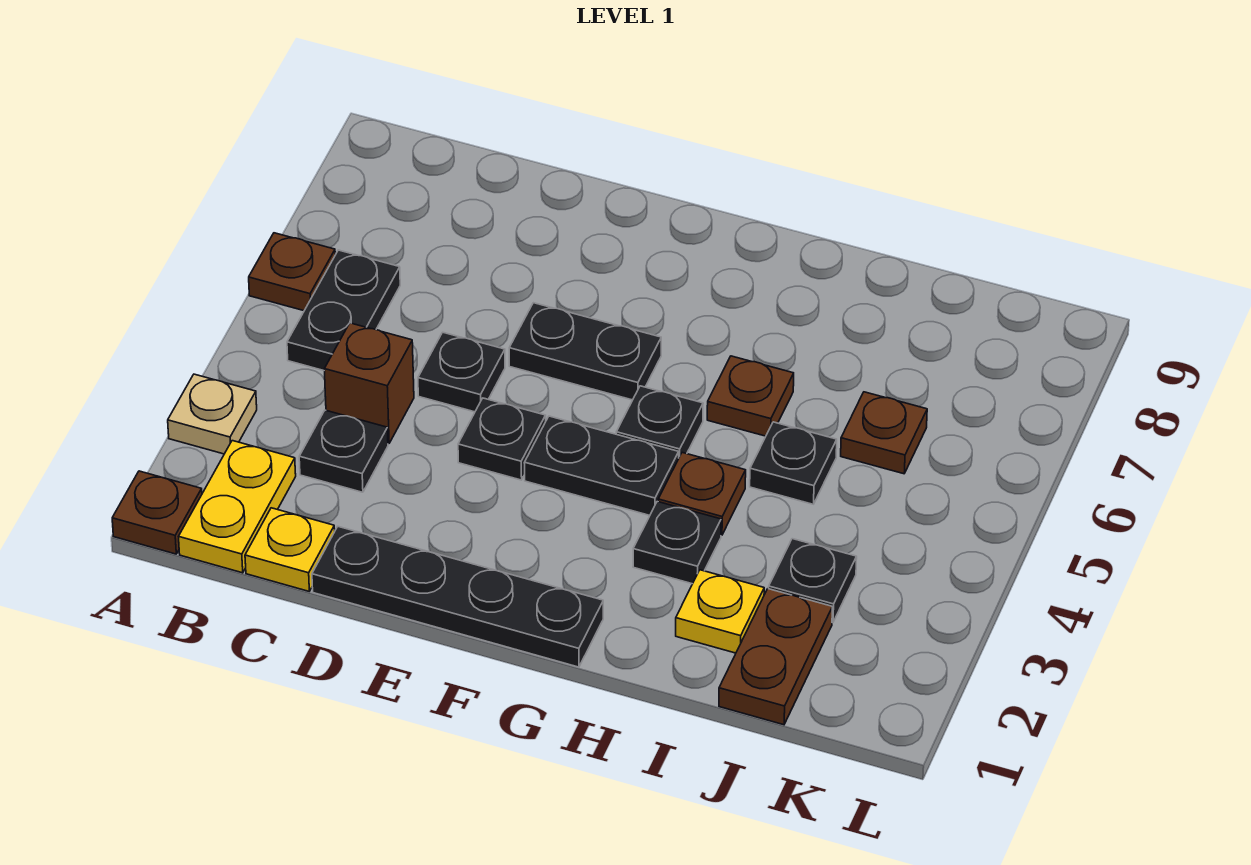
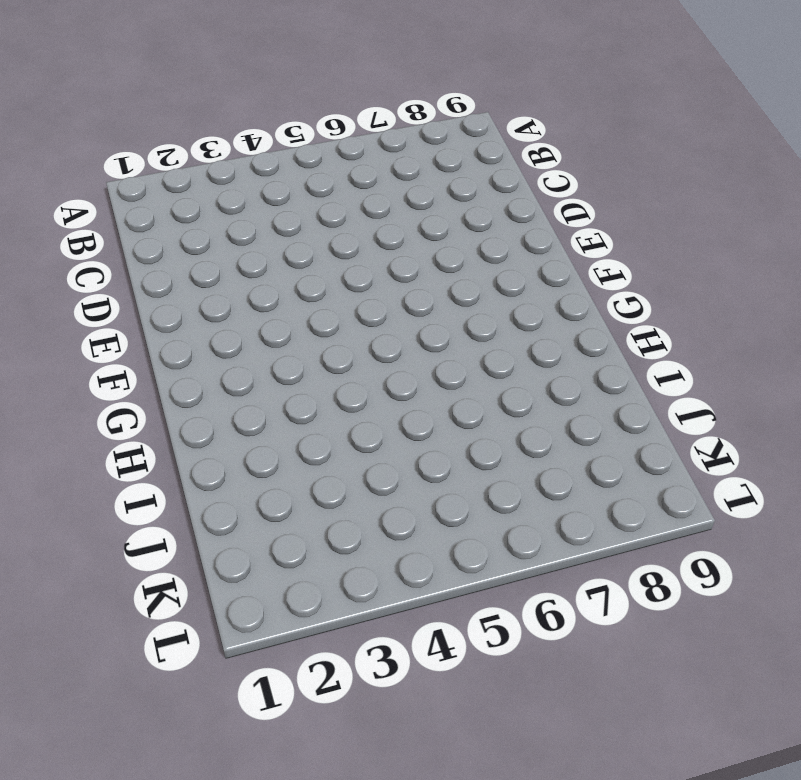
none -> brown 1x1 plate [112,471,202,554]
none -> tan 1x1 plate [168,374,257,454]
none -> brown 1x1 plate [249,233,335,311]

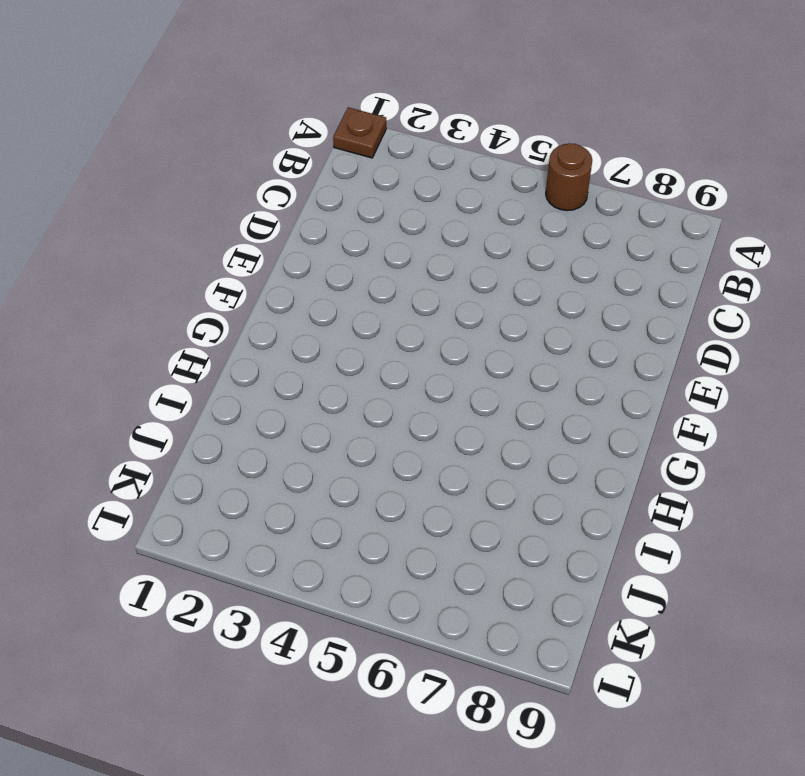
brown 1x1 round brick [546,143,592,211] -> brown 1x1 plate [249,233,335,311]
none -> tan 1x1 plate [168,374,257,454]
none -> yellow 1x2 plate [179,441,296,573]
none -> black 1x2 plate [287,250,400,371]

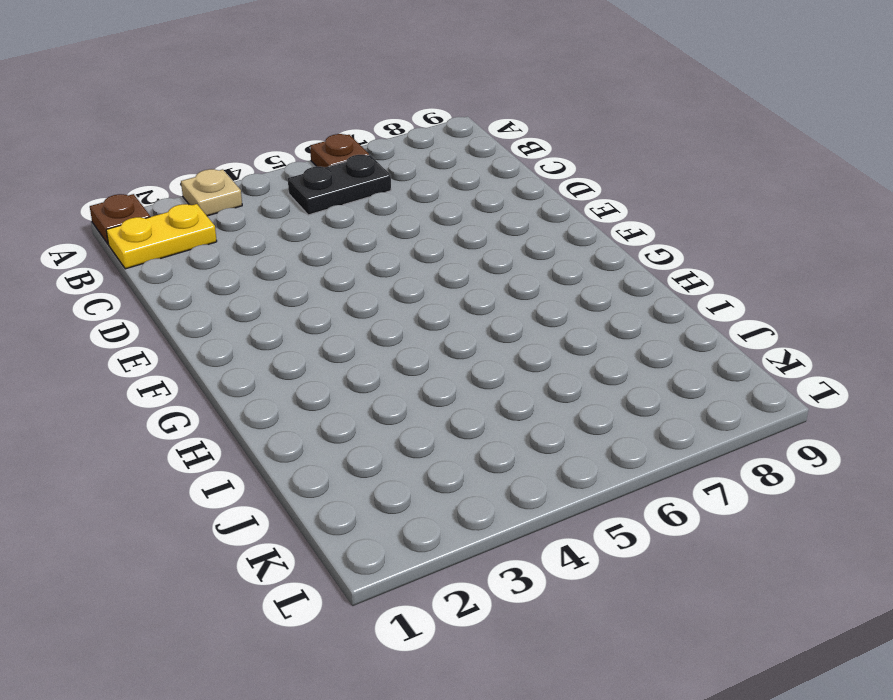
none -> yellow 1x1 plate [245,508,335,591]
none -> black 1x1 plate [299,410,388,492]
none -> brown 1x1 brick [324,323,414,444]

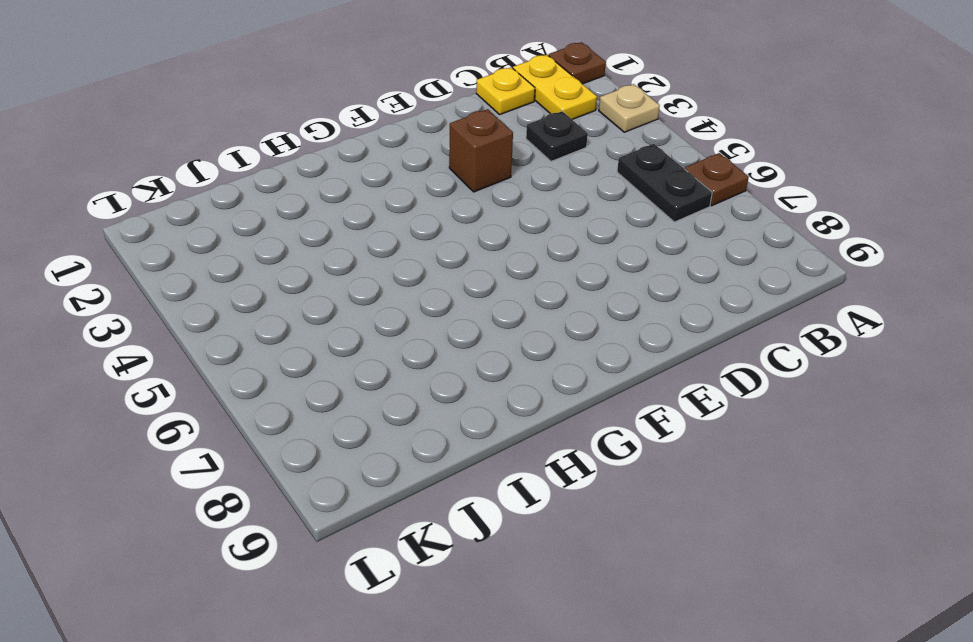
brown 1x1 brick [449,109,513,192] -> brown 1x1 brick moved to [324,323,414,444]
none -> black 1x4 plate [312,527,603,667]
none -> black 1x1 plate [418,332,505,412]
none -> black 1x1 plate [458,398,546,480]

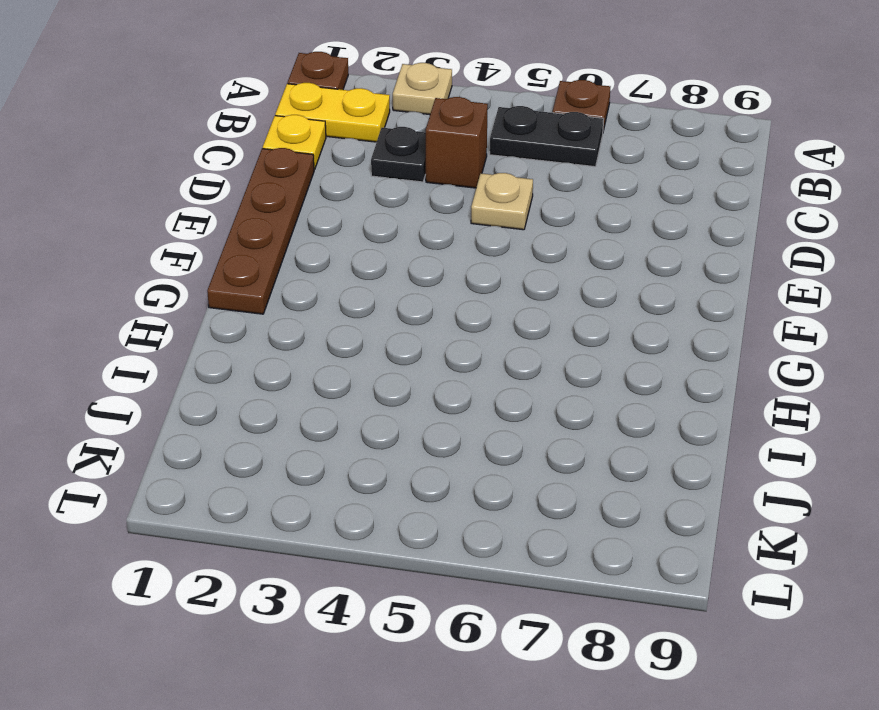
brown 1x4 plate [207,148,314,314] -> black 1x4 plate [312,527,603,667]
tan 1x1 plate [471,173,533,230] -> black 1x1 plate [418,332,505,412]
none -> black 1x1 plate [458,398,546,480]
none -> black 1x2 plate [509,303,661,400]
none -> black 1x2 plate [524,416,679,515]

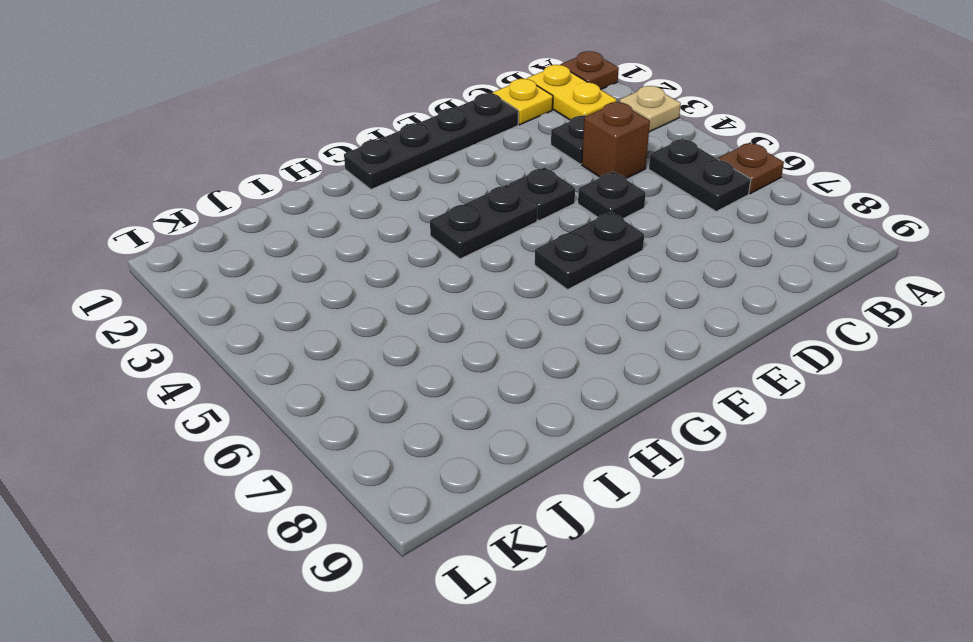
none -> black 1x1 plate [616,386,703,457]
none -> black 1x1 plate [633,502,721,584]
none -> brown 1x1 plate [658,453,746,535]

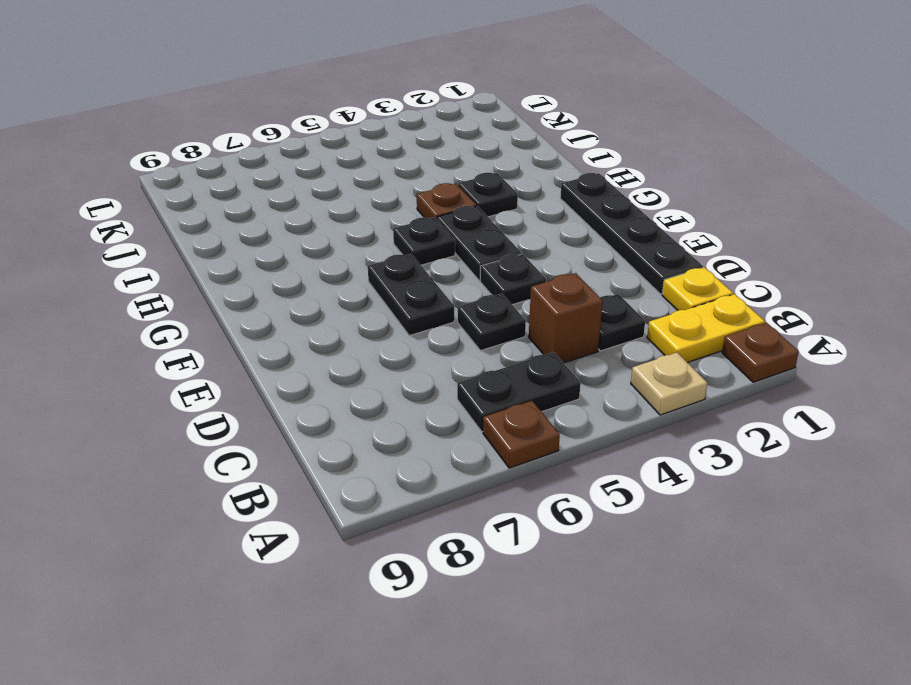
none -> brown 1x1 plate [707,356,794,436]
none -> yellow 1x1 plate [676,570,764,653]
none -> black 1x1 plate [750,422,837,504]

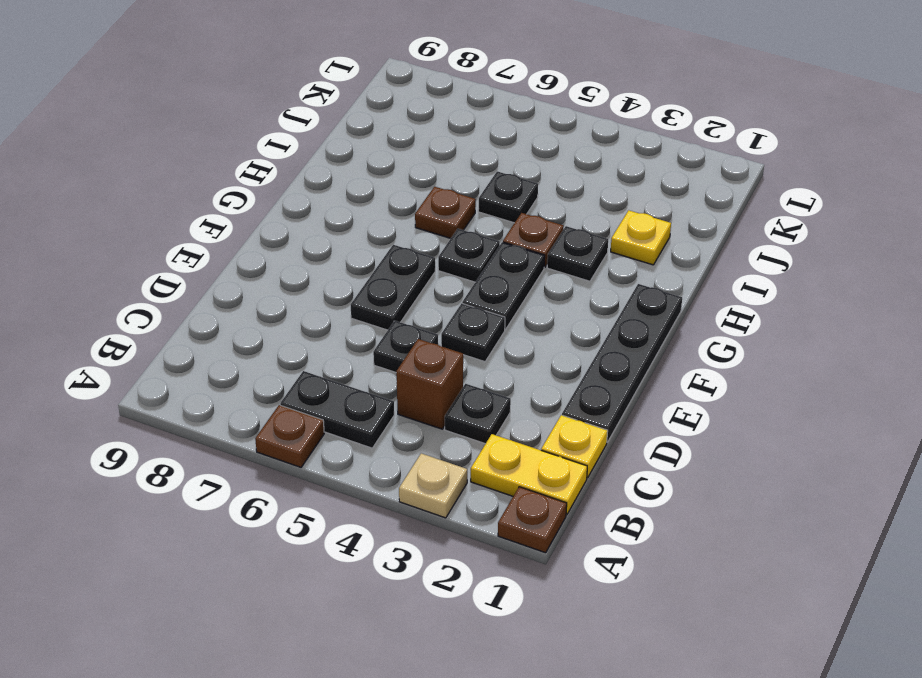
none -> brown 1x2 plate [719,589,832,725]
none -> black 1x1 plate [769,539,857,623]
none -> brown 1x1 plate [841,392,927,474]

